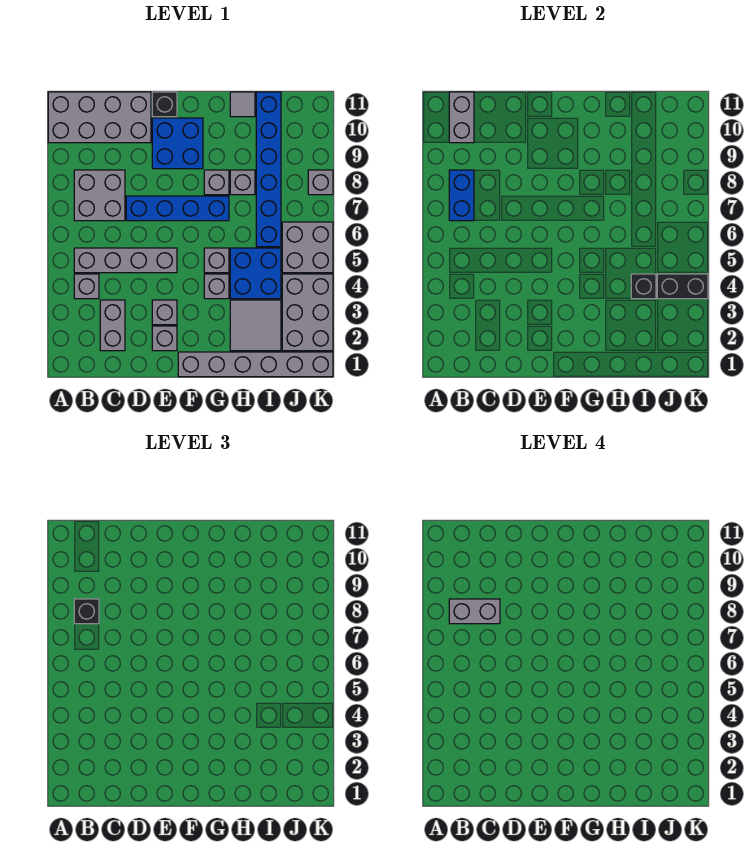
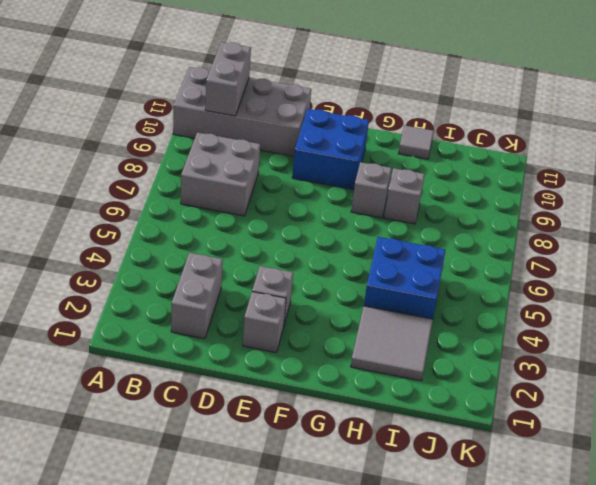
none -> grey 1x1 brick [74,274,99,299]
none -> grey 1x4 brick [74,248,177,273]
none -> blue 1x4 brick [126,196,229,221]

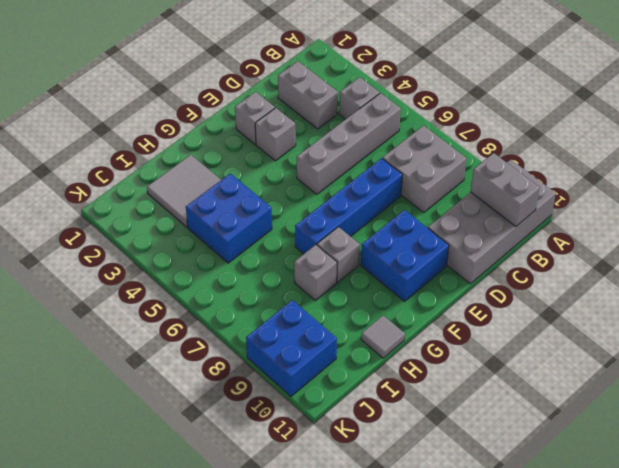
blue 2x2 brick [246,300,337,396] -> none
none -> black 1x1 brick [152,92,177,117]
none -> grey 1x6 brick [178,352,333,377]
none -> grey 1x1 brick [204,274,229,299]

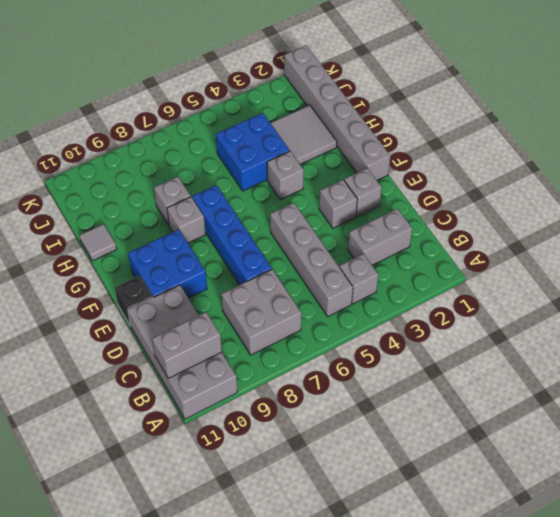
none -> grey 1x1 brick [204,248,229,273]
none -> blue 1x6 brick [256,92,281,247]
none -> grey 2x3 brick [282,274,333,351]

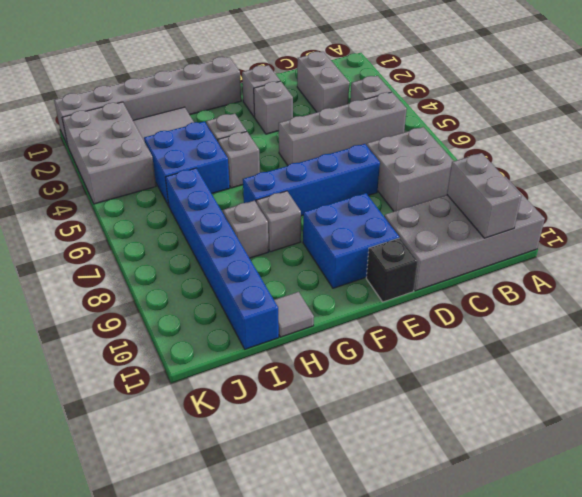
none -> grey 2x2 brick [282,222,333,273]
none -> grey 1x1 brick [308,170,333,195]
none -> blue 1x2 brick [449,170,474,221]

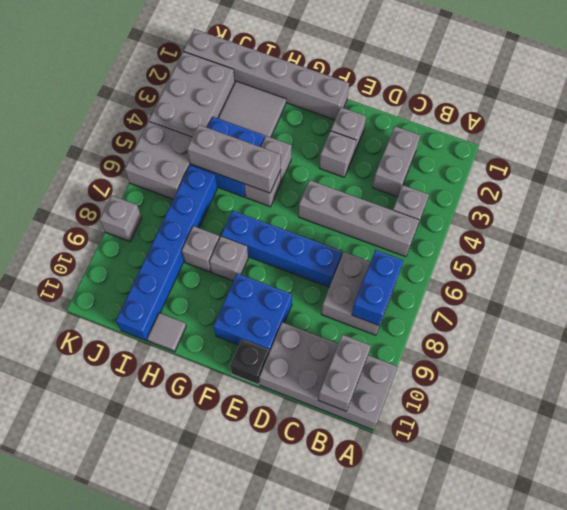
grey 1x3 brick [187,125,281,193] -> none
none -> black 1x1 brick [631,274,656,299]
none -> black 1x2 brick [657,274,708,299]
none -> black 1x1 brick [74,599,99,624]

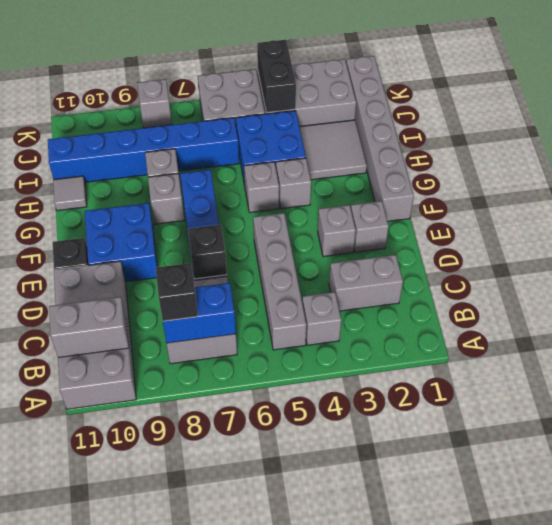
black 1x1 brick [188,225,227,279] -> black 1x1 brick moved to [631,274,656,299]
none -> grey 1x2 brick [449,599,500,624]

